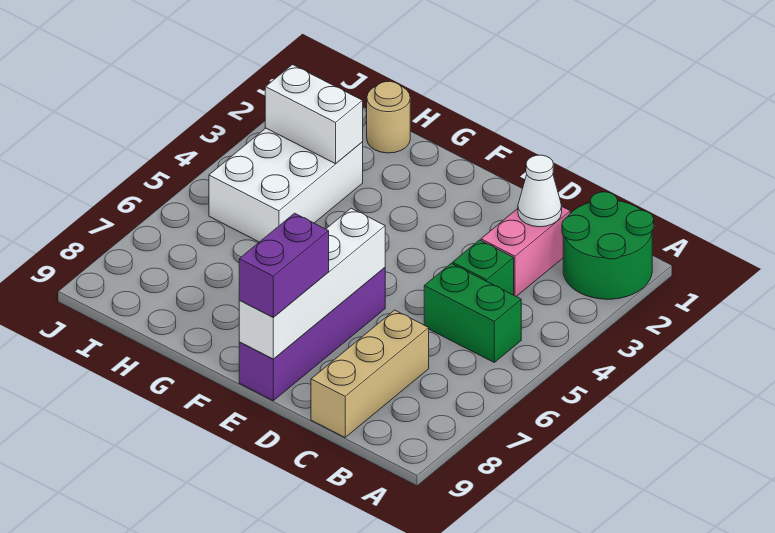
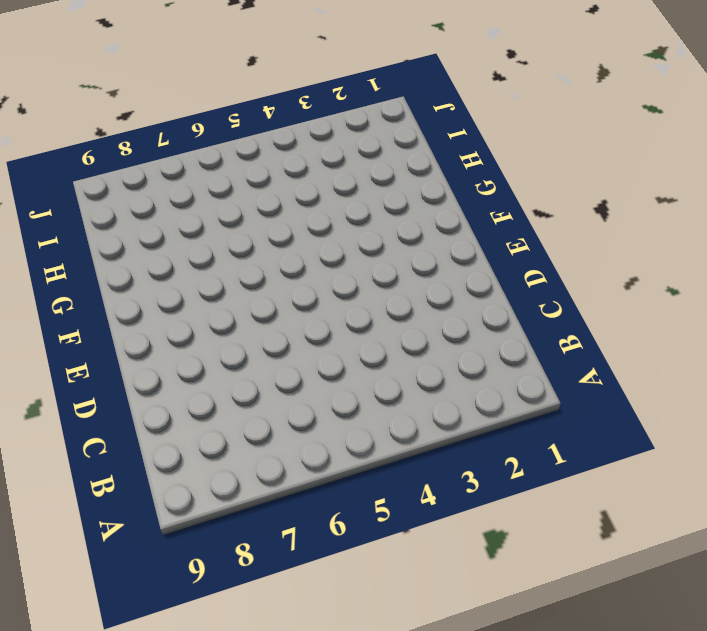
none -> green 2x2 round brick [562,192,654,299]
none -> green 1x2 brick [424,263,521,362]
none -> pink 1x2 brick [481,207,570,296]

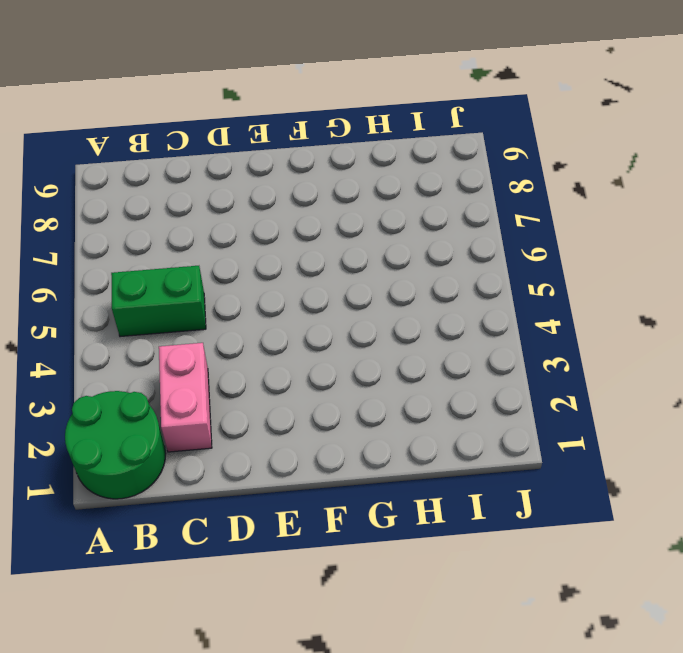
none -> green 1x1 brick [453,240,514,295]
none -> tan 1x3 brick [311,310,429,437]
none -> purple 1x4 brick [239,268,385,401]

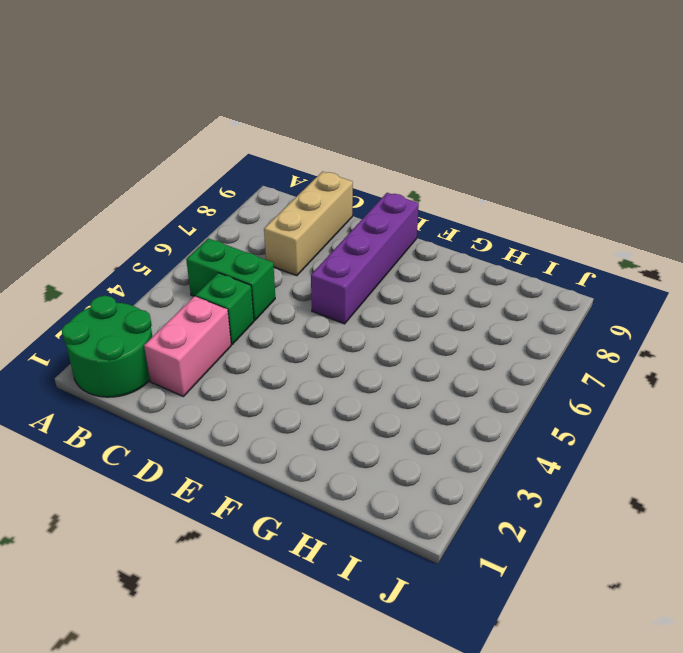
none -> tan 1x1 round brick [367,81,410,153]
none -> white 2x3 brick [209,128,363,242]
none -> white 1x1 cone [518,155,562,227]

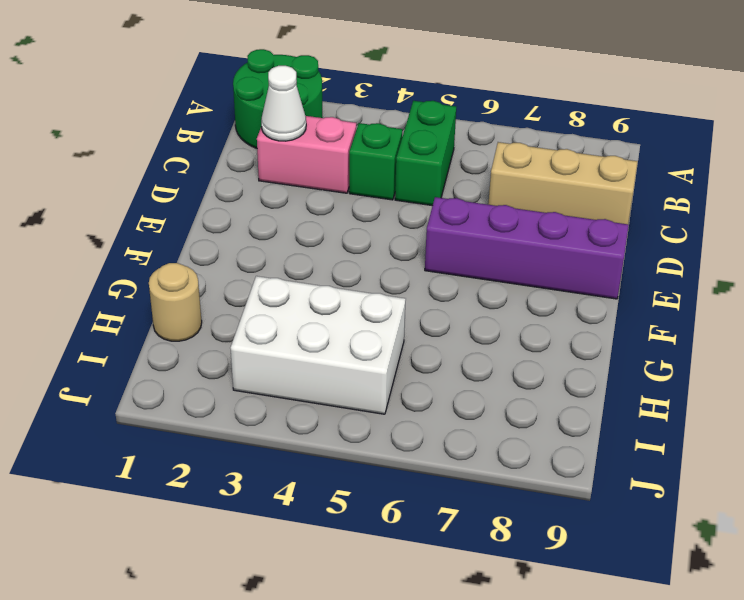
none -> white 1x4 brick [239,208,385,359]
none -> white 1x2 brick [265,65,363,164]
none -> purple 1x2 brick [239,213,329,317]

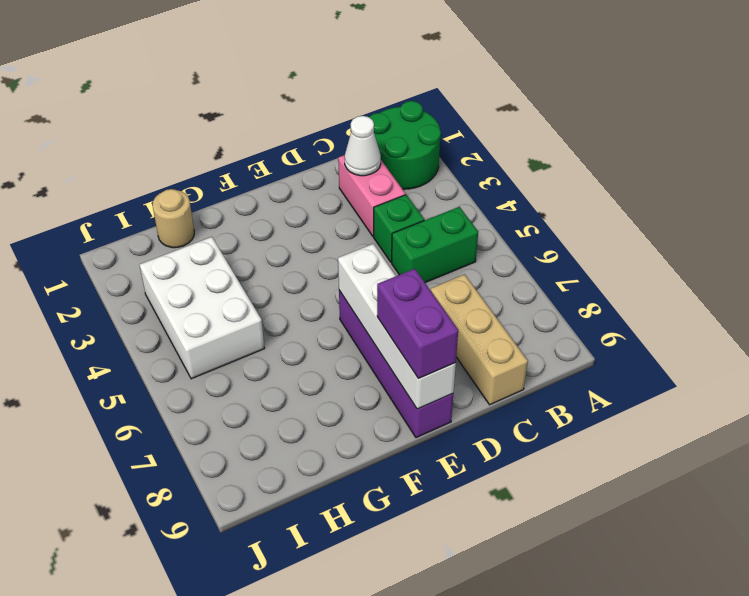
none -> white 1x2 brick [265,65,363,164]

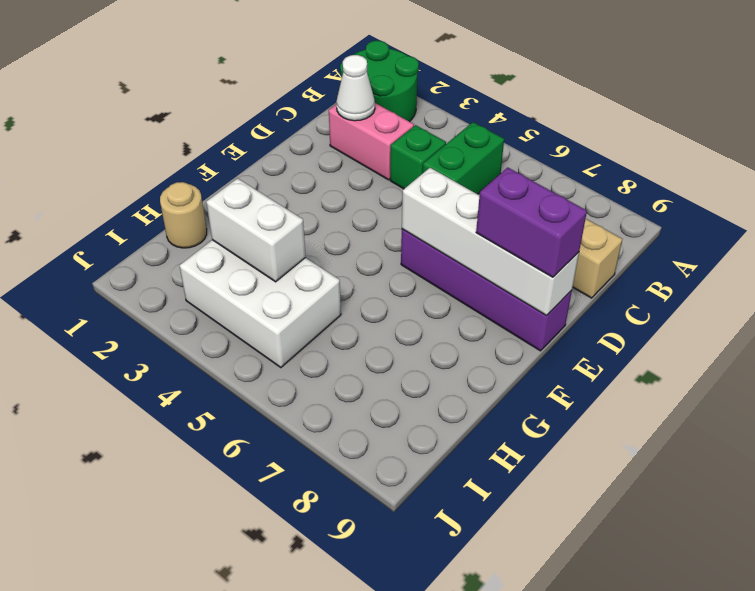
white 1x2 brick [206,178,306,282] -> white 1x2 brick turned to [265,65,363,164]

